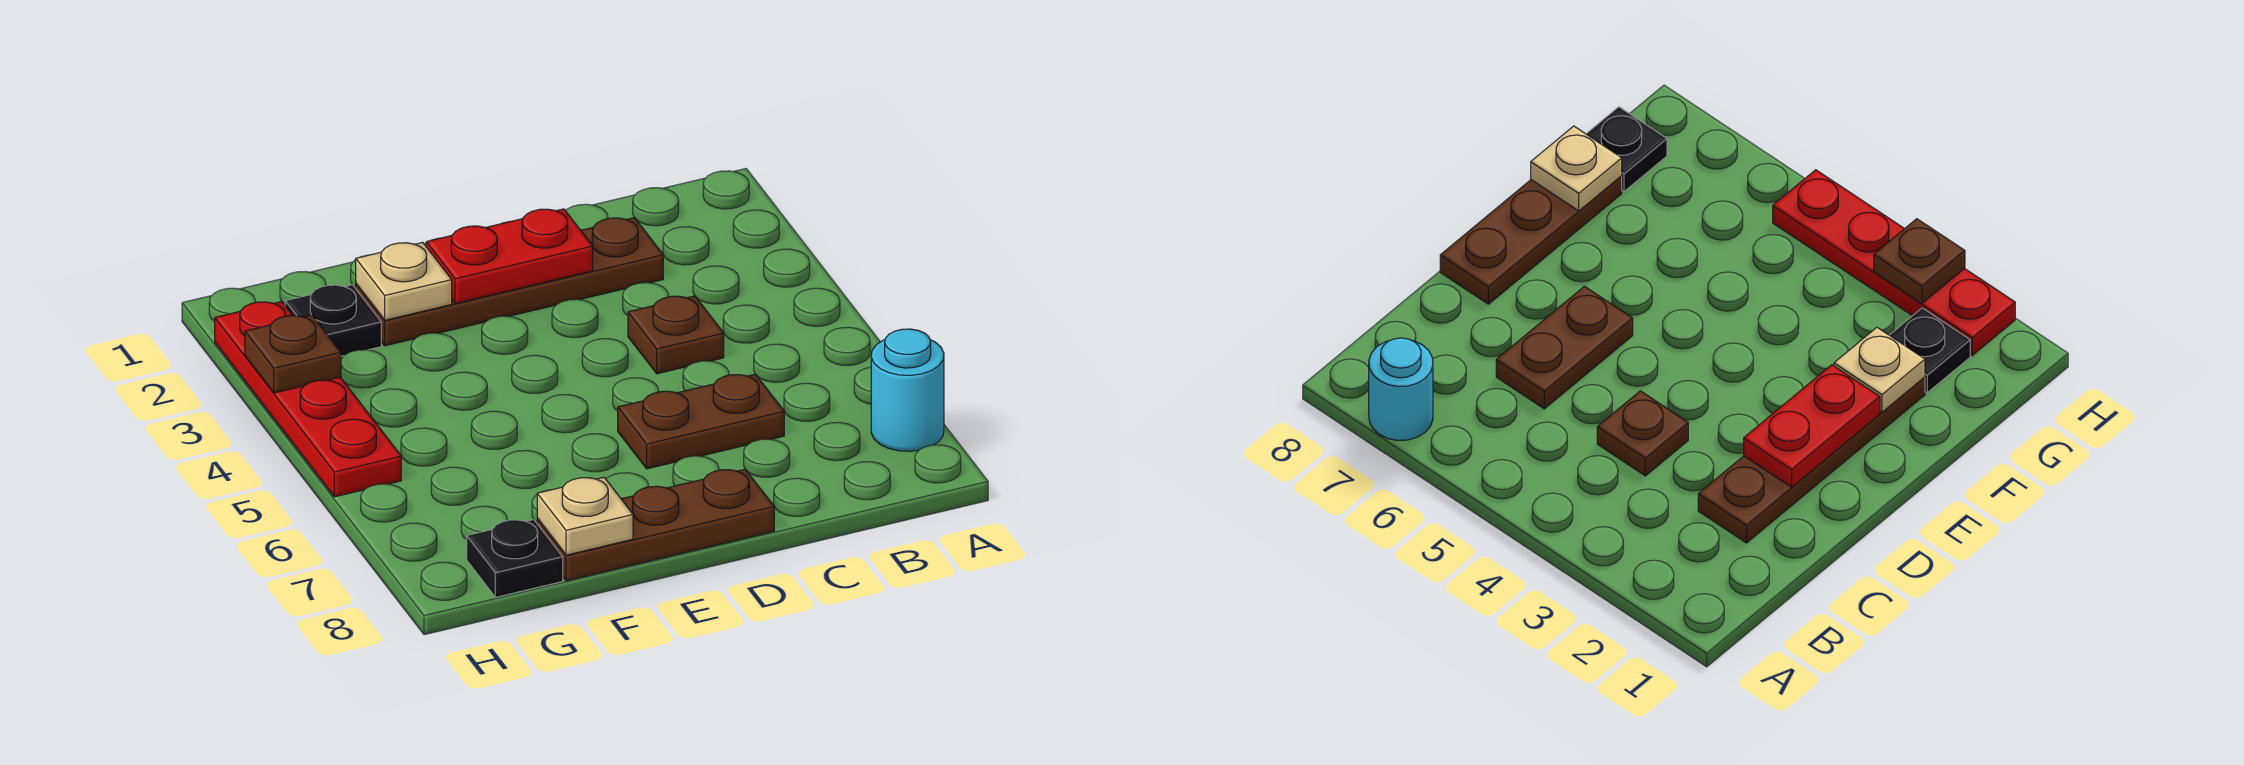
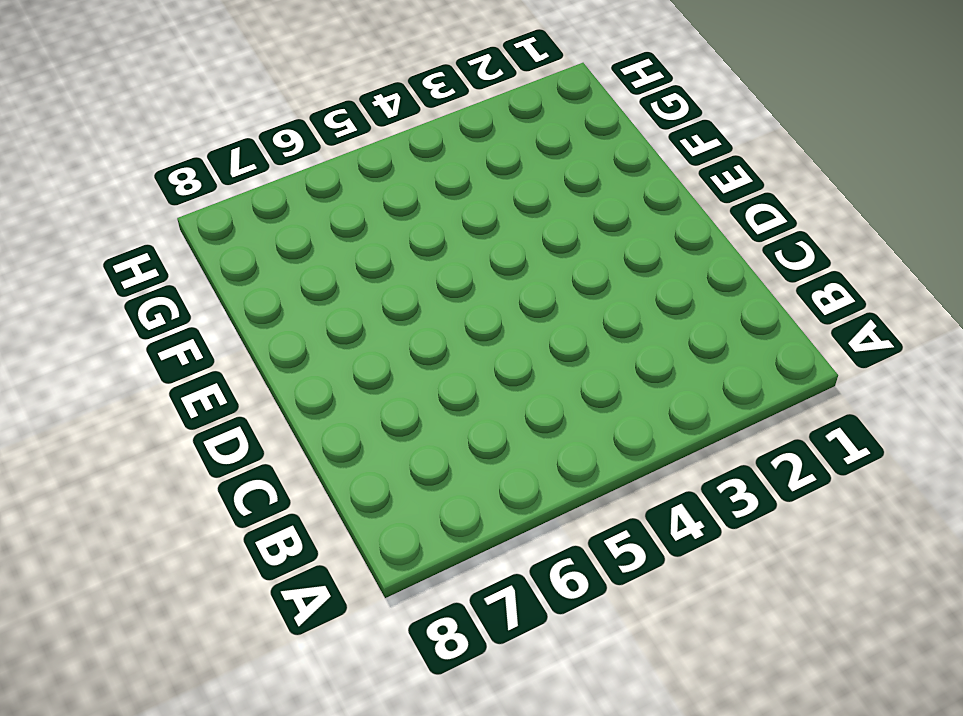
none -> cyan 1x1 round brick [871,329,944,451]
none -> brown 1x4 plate [356,218,663,346]
none -> brown 1x1 plate [628,296,724,374]

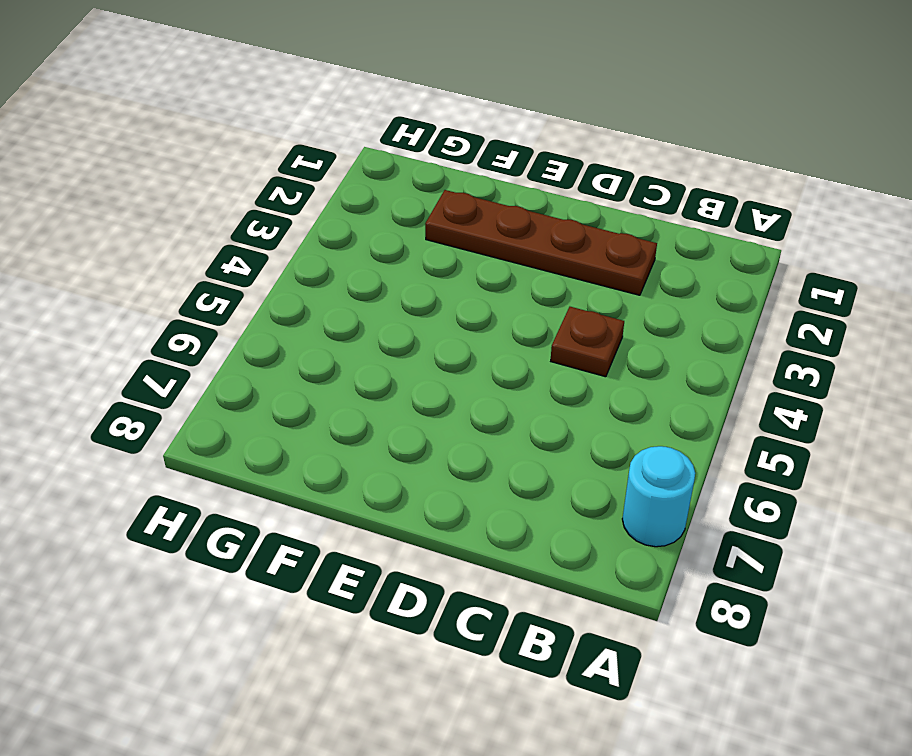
none -> brown 1x2 plate [618,374,784,469]
none -> brown 1x3 plate [537,469,774,581]
none -> black 1x1 plate [285,285,381,356]

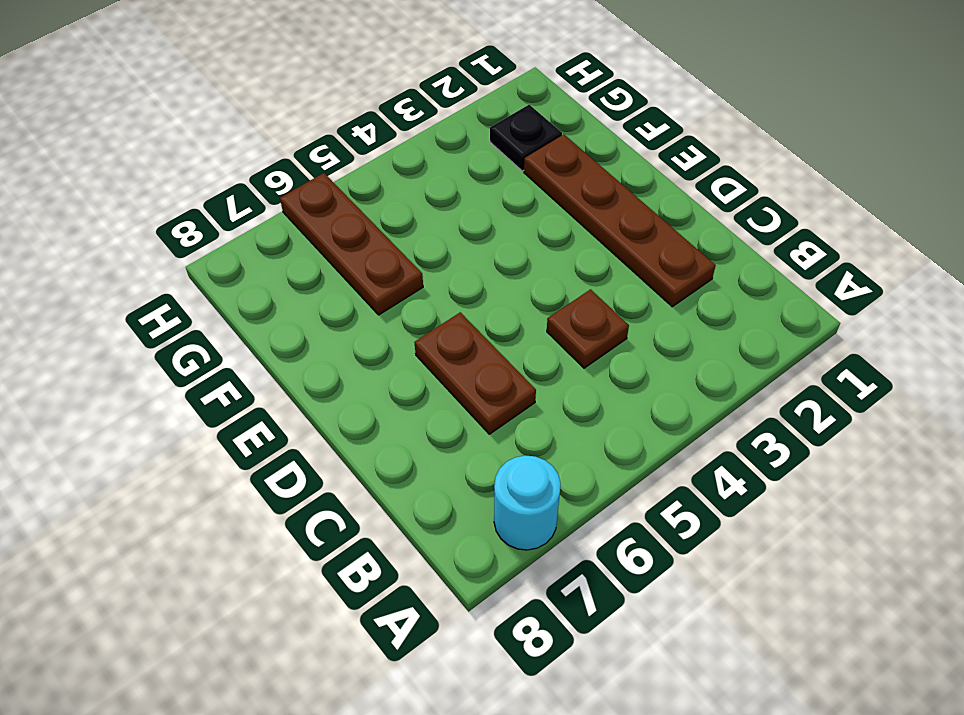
brown 1x3 plate [280,173,423,315] -> brown 1x3 plate moved to [537,469,774,581]
none -> black 1x1 plate [467,520,563,597]
none -> red 1x4 plate [215,302,401,497]
none -> red 1x2 plate [426,209,593,304]

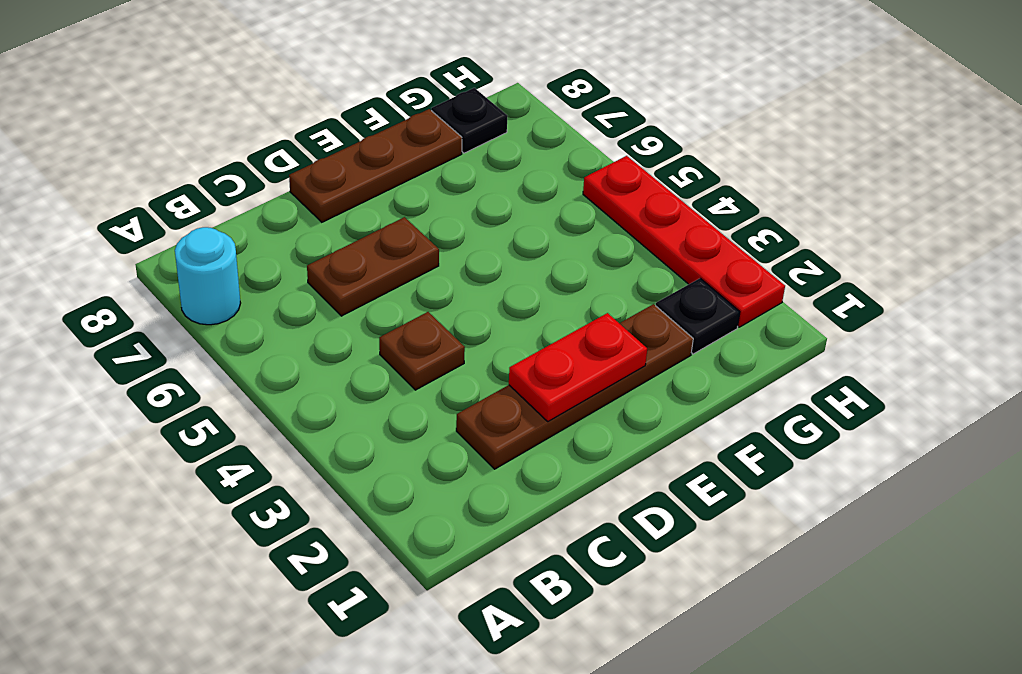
none -> tan 1x1 plate [356,242,452,320]
none -> tan 1x1 plate [537,477,633,555]
none -> brown 1x1 plate [245,315,341,393]

